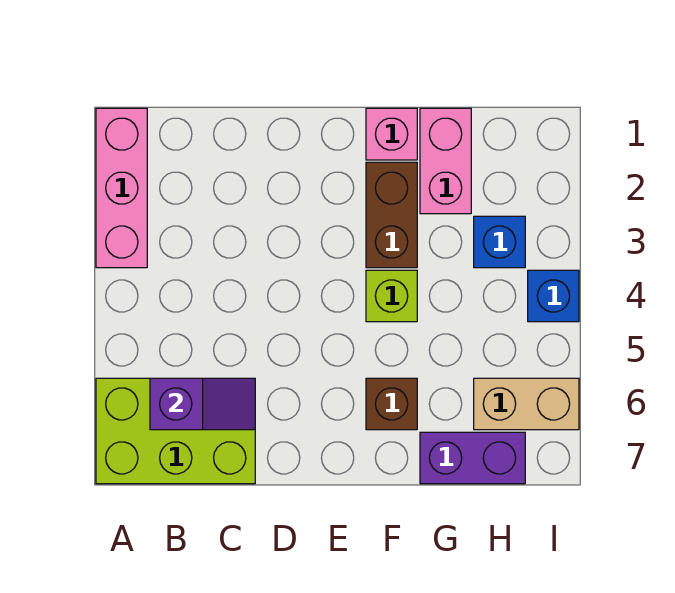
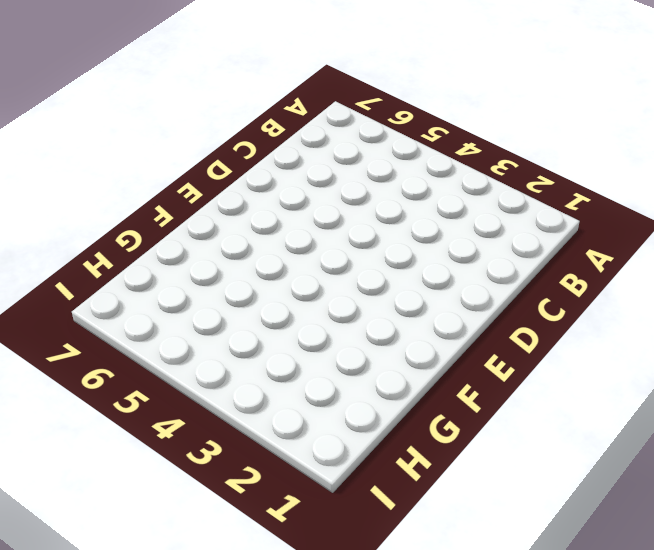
none -> pink 1x3 brick [96,108,147,268]
none -> lime 2x3 brick [96,378,255,484]
none -> pink 1x1 brick [366,108,417,160]

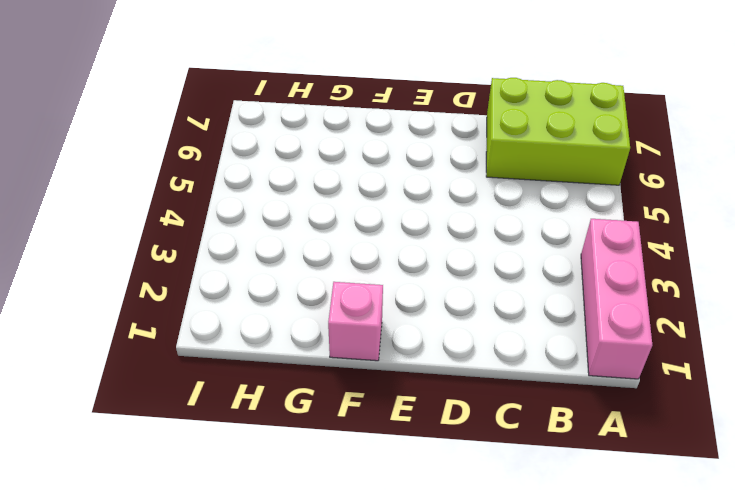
none -> brown 1x2 brick [366,162,417,268]
none -> lime 1x1 brick [366,270,417,322]
none -> brown 1x1 brick [366,378,417,430]

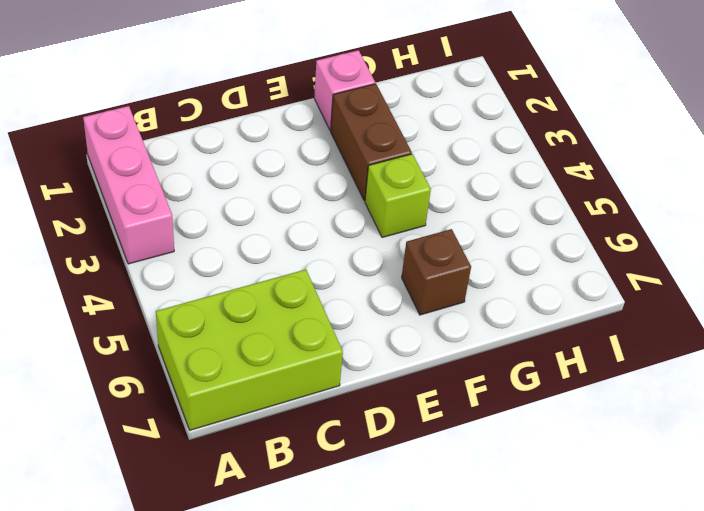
none -> pink 1x2 brick [420,108,471,214]
none -> purple 1x2 brick [420,432,525,484]
none -> blue 1x1 brick [474,216,525,268]

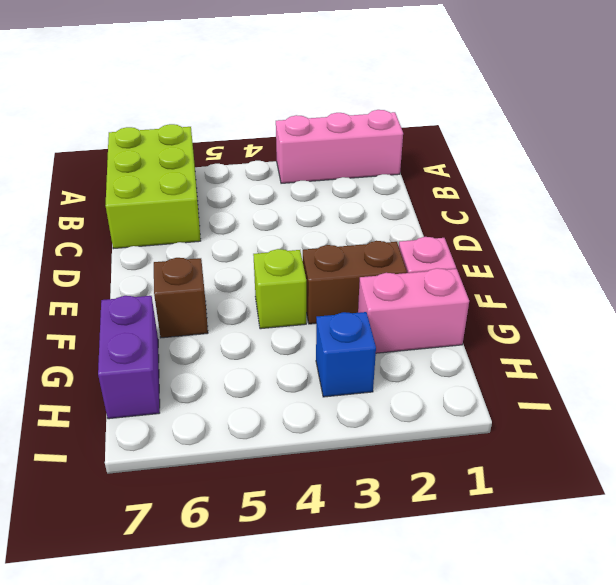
none -> tan 1x2 brick [474,378,579,430]
none -> blue 1x1 brick [528,270,579,322]
none -> purple 1x2 slope [150,378,255,430]

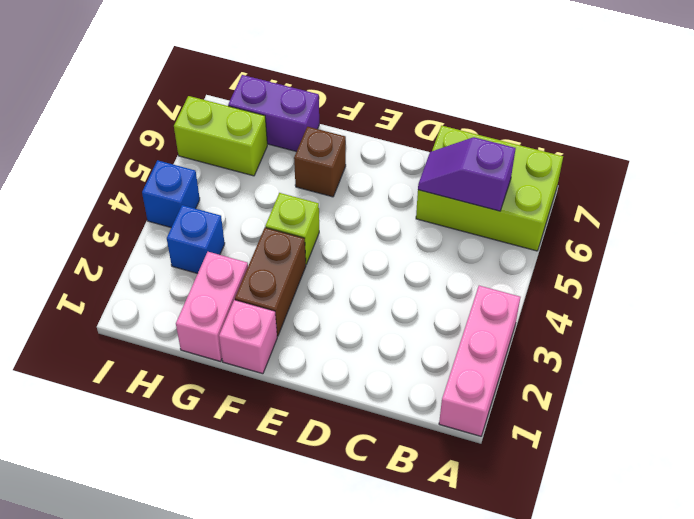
lime 1x2 brick [174,96,267,176] -> tan 1x2 brick [474,378,579,430]

